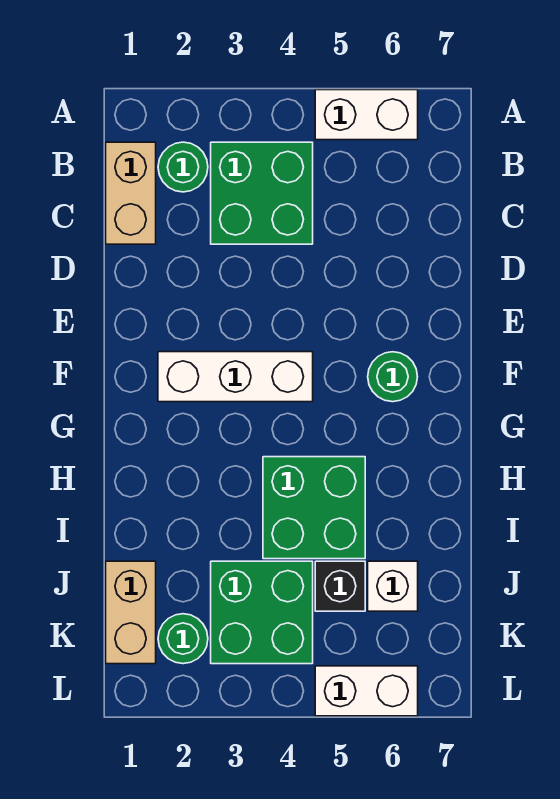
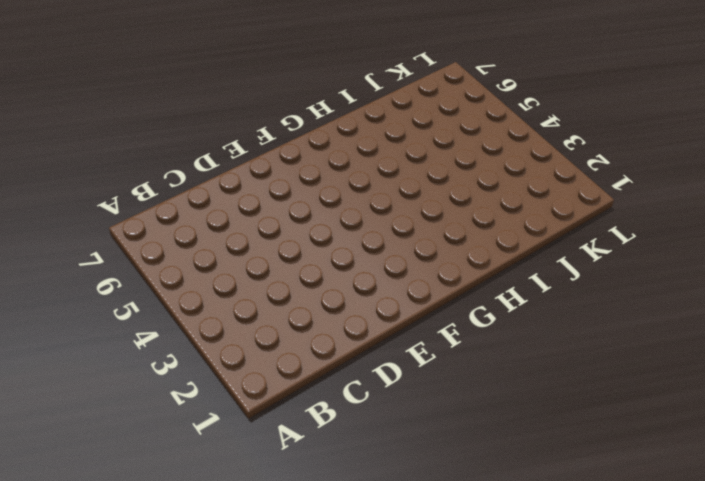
none -> white 1x2 brick [315,90,418,140]
none -> tan 1x2 brick [106,142,156,244]
none -> green 1x1 round brick [158,142,208,192]

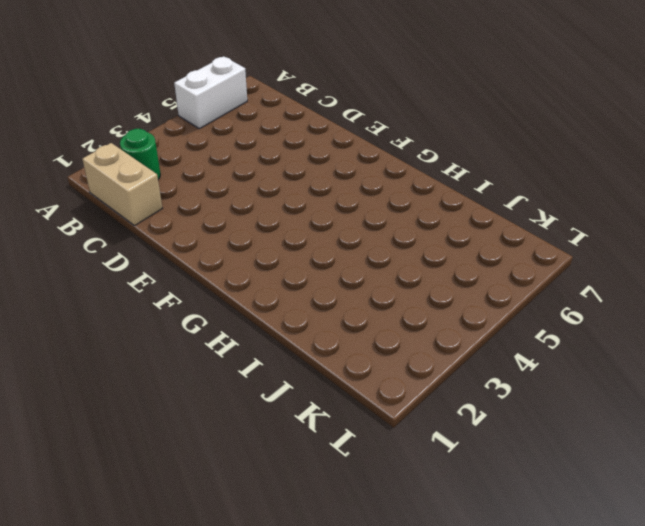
none -> green 2x2 brick [211,142,313,244]
none -> white 1x3 brick [158,352,313,402]
none -> green 1x1 round brick [368,352,418,402]

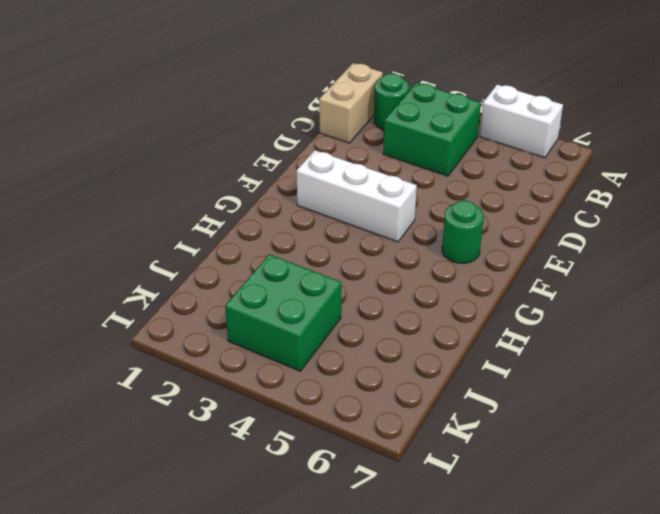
none -> green 2x2 brick [263,457,365,559]
none -> tan 1x2 brick [106,561,156,664]
none -> black 1x1 brick [315,561,365,611]

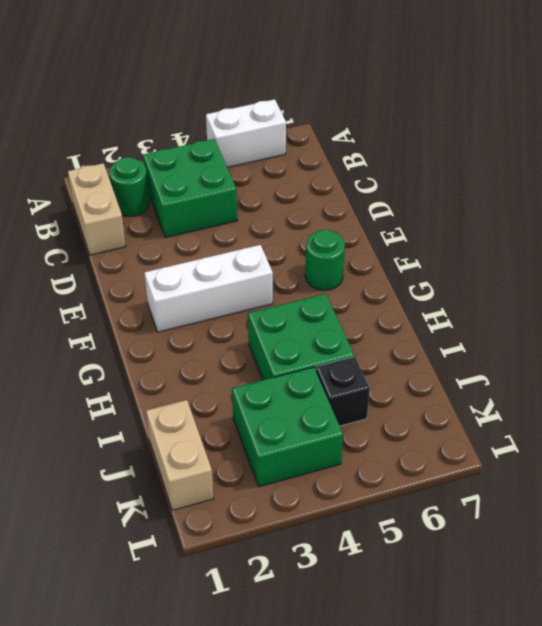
none -> white 1x1 brick [368,561,418,611]
none -> green 1x1 round brick [158,614,208,664]
none -> white 1x2 brick [315,666,418,716]

